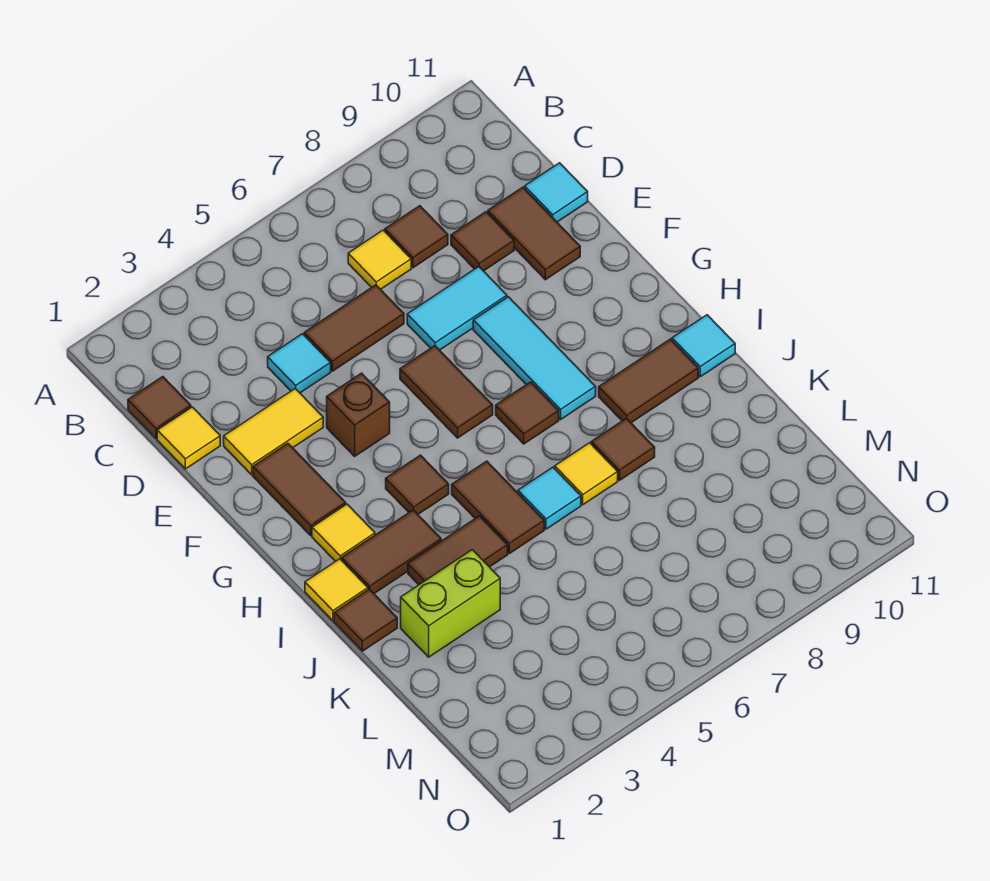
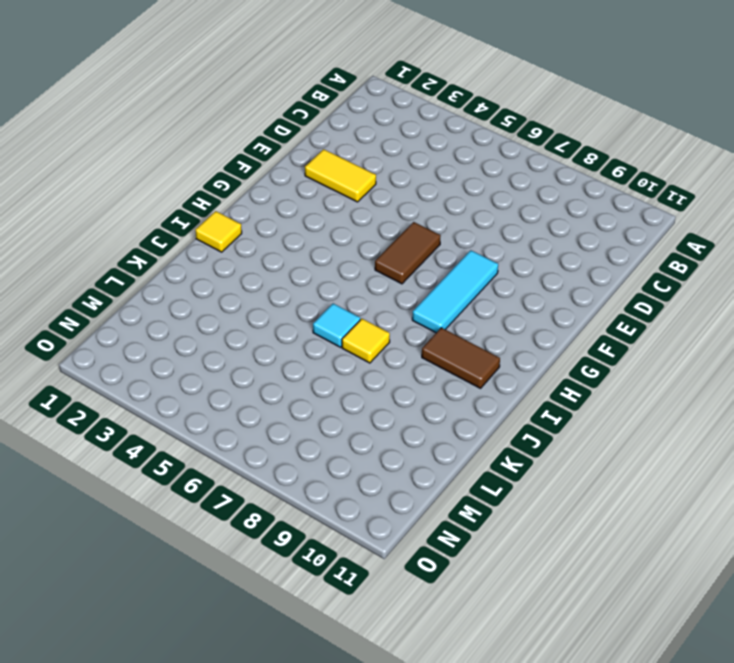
none -> brown 1x1 tile [128,377,191,438]
none -> yellow 1x1 tile [348,230,411,289]
none -> brown 1x1 tile [385,206,448,268]

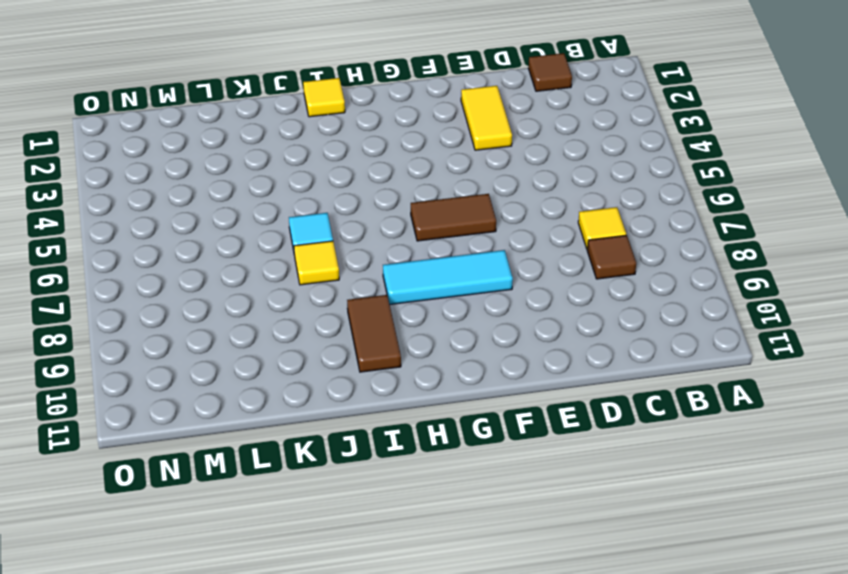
none -> yellow 1x1 tile [157,407,220,469]
none -> cyan 1x1 tile [268,334,331,393]
none -> brown 1x2 tile [304,285,404,371]

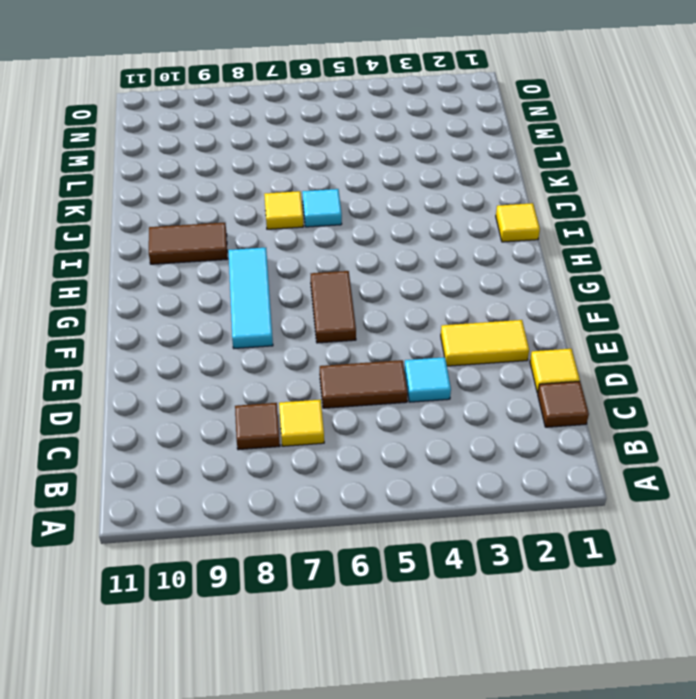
none -> brown 1x1 tile [451,212,514,271]
none -> brown 1x2 tile [488,187,580,280]
none -> cyan 1x1 tile [525,163,588,222]

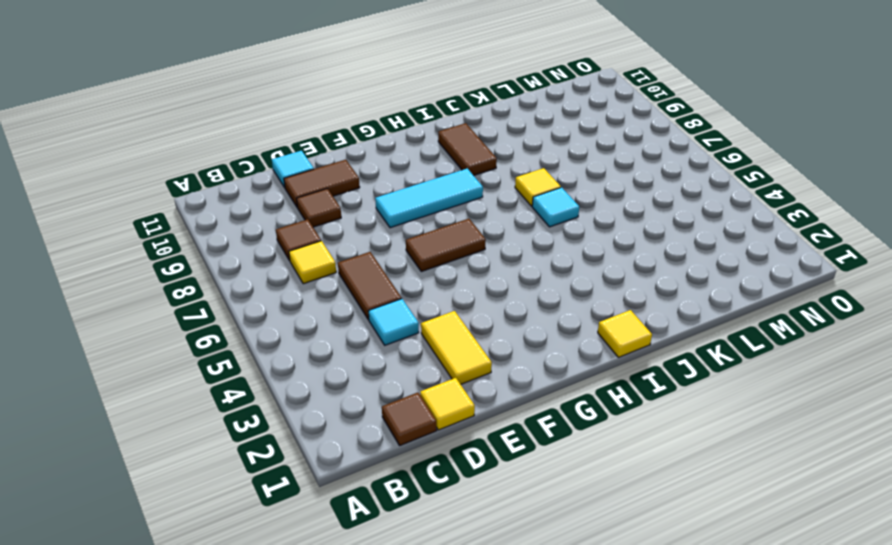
none -> cyan 1x2 tile [407,267,507,350]
none -> brown 1x2 tile [253,443,346,535]
none -> brown 1x1 brick [327,373,390,456]

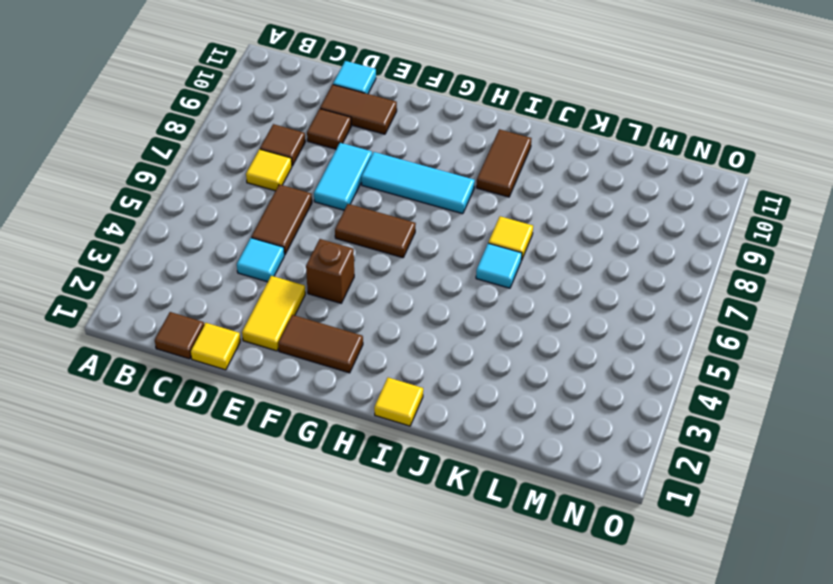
none -> yellow 1x1 tile [312,504,375,561]
none -> brown 1x1 tile [386,455,449,514]
none -> brown 1x1 tile [496,382,559,444]

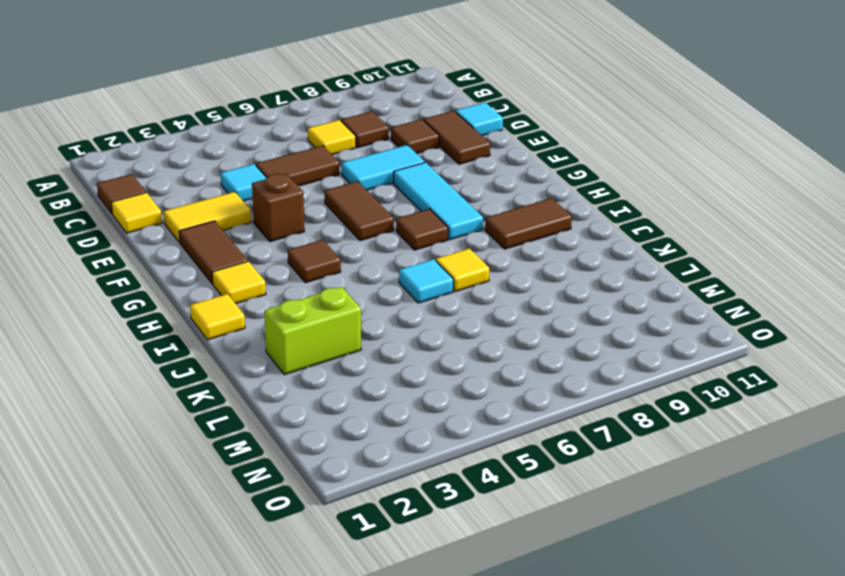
none -> brown 1x2 tile [342,510,441,593]
none -> brown 1x2 tile [452,461,544,554]
none -> cyan 1x1 tile [672,315,735,377]

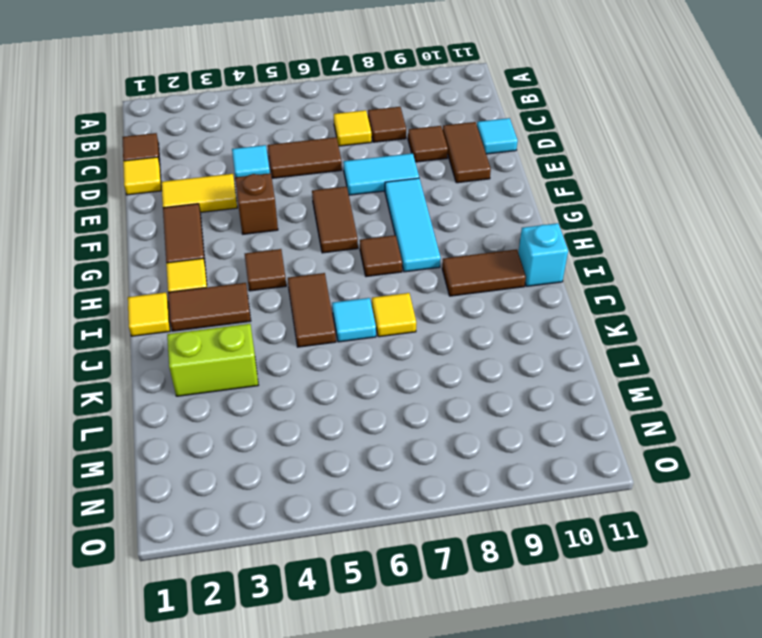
cyan 1x1 brick [518,223,568,286] -> cyan 1x1 tile [672,315,735,377]
none -> brown 1x1 tile [334,589,397,651]
none -> brown 1x2 tile [408,516,508,585]
none -> brown 1x1 tile [591,418,655,480]

